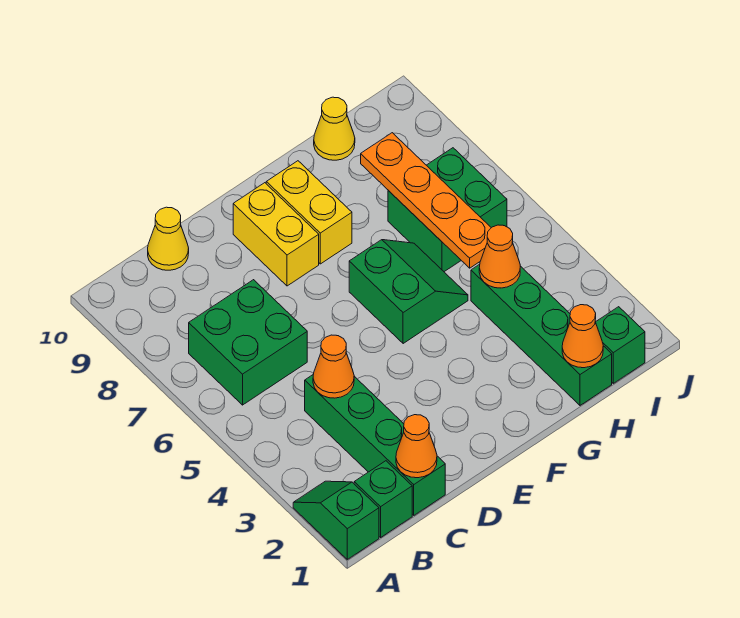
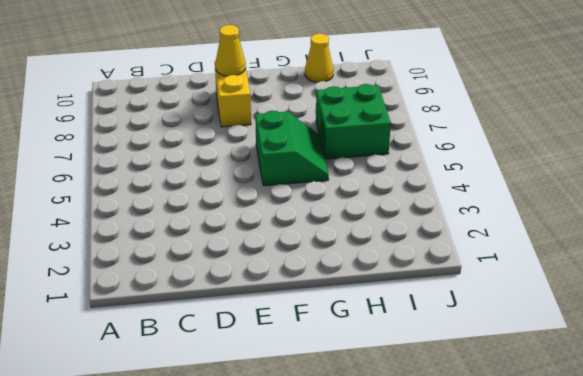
yellow 1x1 cone [215,25,246,76] -> yellow 1x1 cone moved to [148,207,189,270]
none -> green 1x2 slope [293,481,379,559]
none -> green 1x1 brick [354,461,412,537]
none -> green 2x2 brick [189,280,307,405]

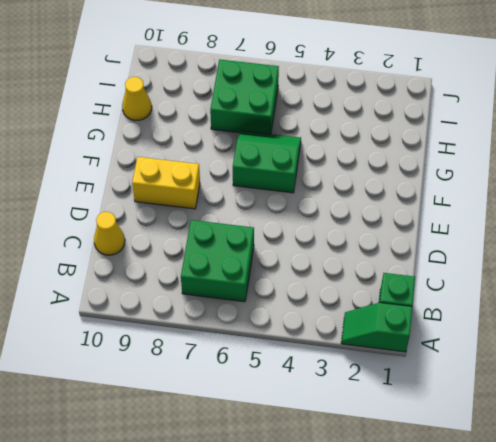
none -> green 1x4 brick [305,375,445,515]
none -> yellow 1x2 brick [266,161,352,264]
none -> green 1x4 brick [471,264,612,405]

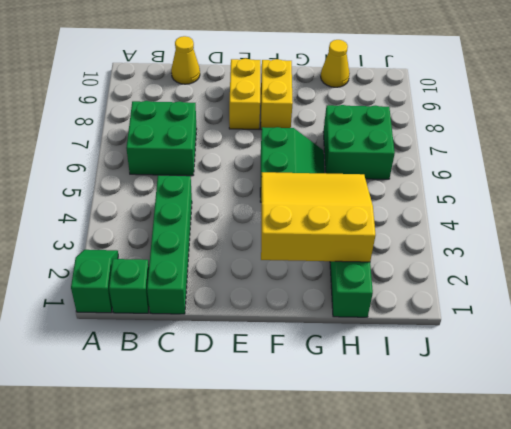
yellow 3x3 slope [261,172,375,262] -> orange 1x1 cone [479,225,520,288]
none -> green 1x1 brick [596,307,645,383]
none -> orange 1x1 cone [396,415,437,478]
none -> orange 1x1 cone [313,335,354,398]

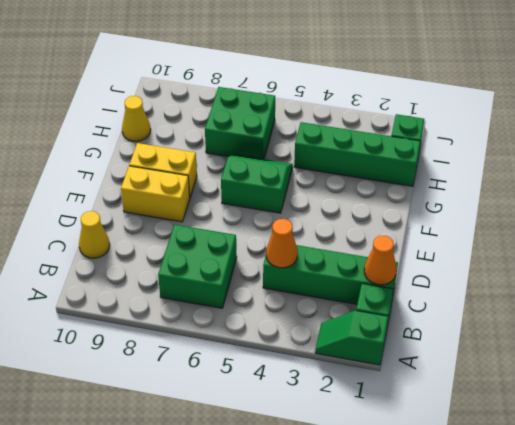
none -> orange 1x1 cone [562,305,603,368]
none -> orange 1x1 cone [479,225,520,288]
none -> orange 1x4 plate [361,133,491,268]

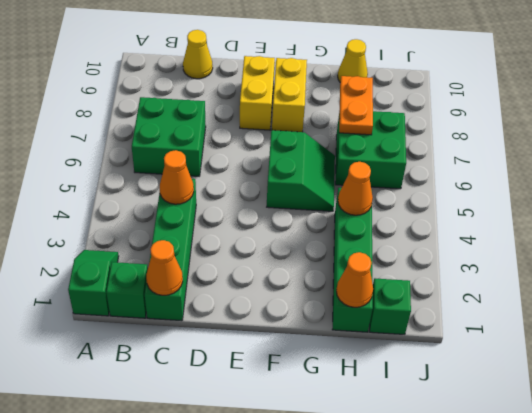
orange 1x2 plate [339,76,373,135] -> orange 1x4 plate [361,133,491,268]

